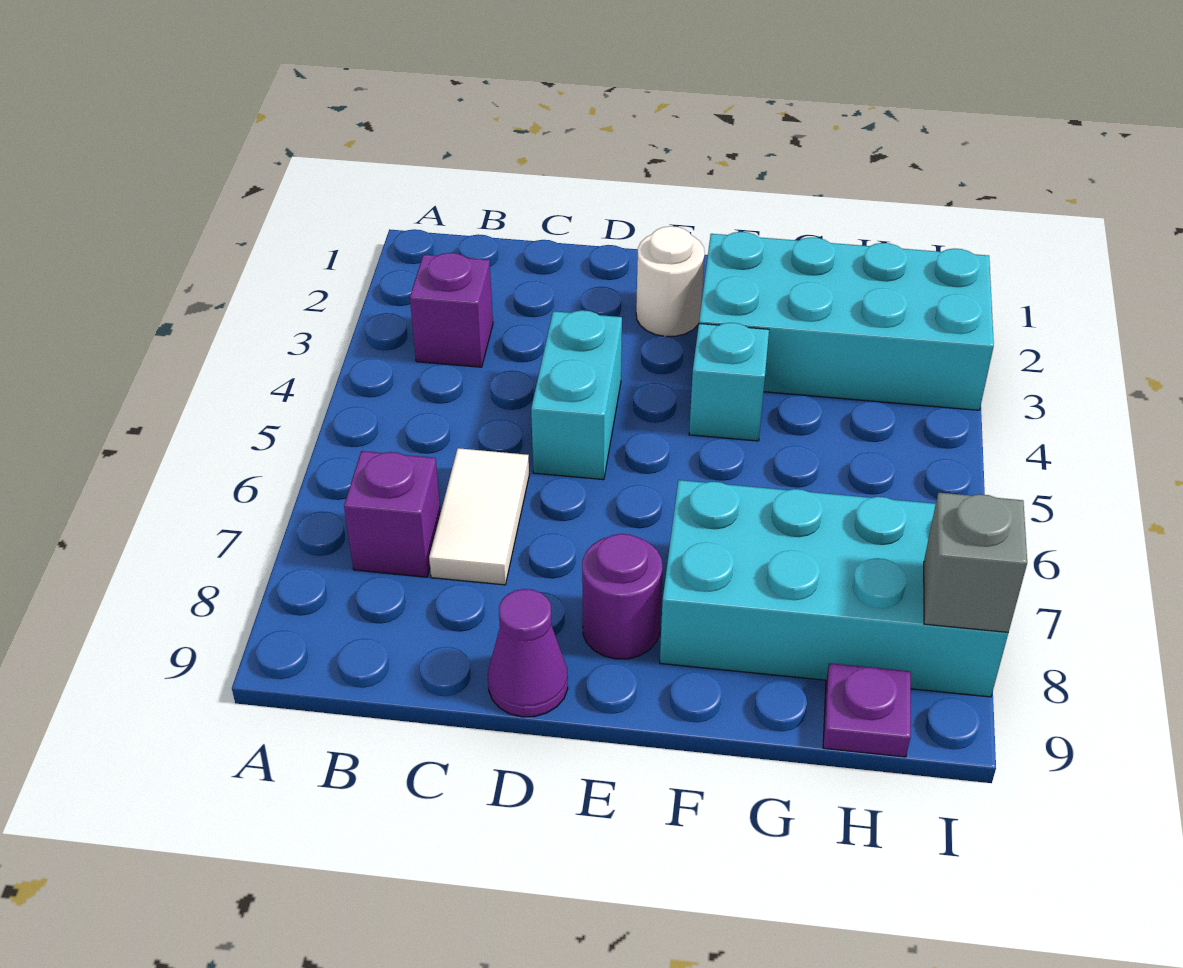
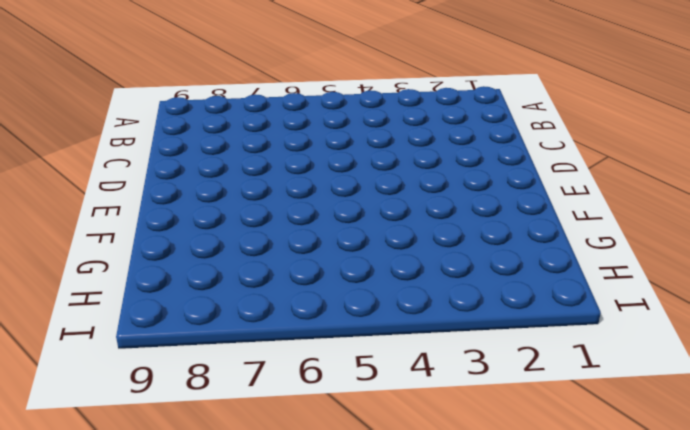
none -> purple 1x1 brick [410,253,493,367]
none -> purple 1x1 brick [344,451,441,577]
none -> white 1x2 tile [429,448,529,585]

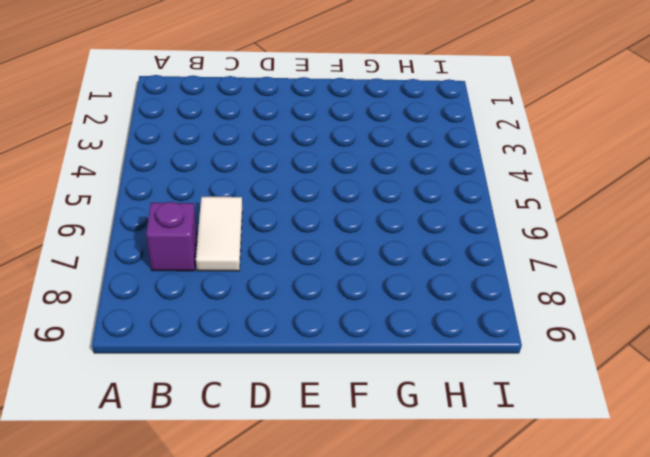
none -> purple 1x1 brick [410,253,493,367]
none -> cyan 1x2 brick [531,310,622,480]
none -> purple 1x1 cone [488,589,568,717]

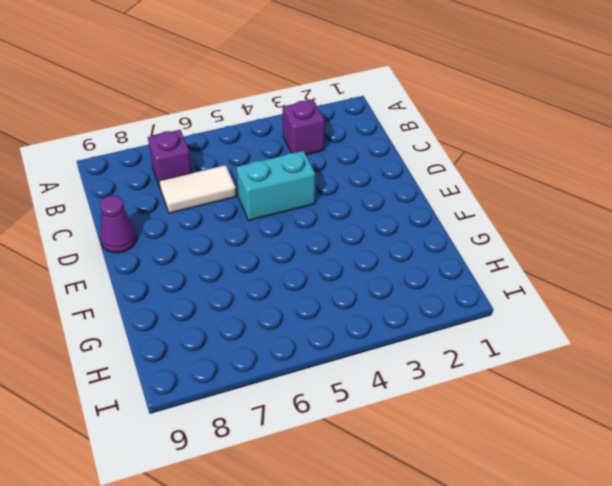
none -> white 1x1 round brick [636,226,705,336]
none -> purple 1x1 round brick [582,534,663,659]
none -> cyan 2x4 brick [699,232,994,410]

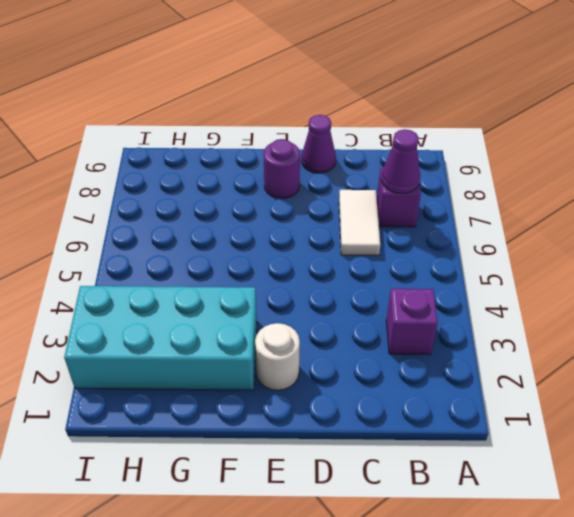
purple 1x1 cone [381,129,420,193] -> none
none -> cyan 1x2 brick [531,310,622,480]
none -> cyan 1x1 brick [689,323,769,441]
none -> cyan 2x4 brick [660,480,1008,697]

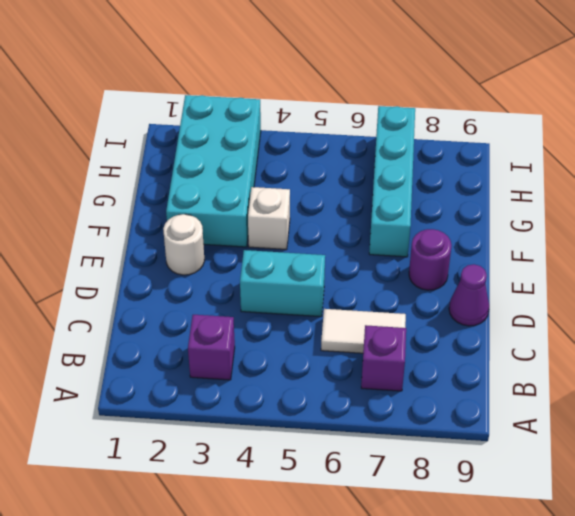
white 1x1 brick [248,187,290,250] -> cyan 1x1 brick [689,323,769,441]
cyan 1x4 brick [369,106,415,257] -> cyan 2x4 brick [660,480,1008,697]
none -> purple 1x1 plate [823,663,911,757]
none -> grey 1x1 brick [924,493,1027,632]

